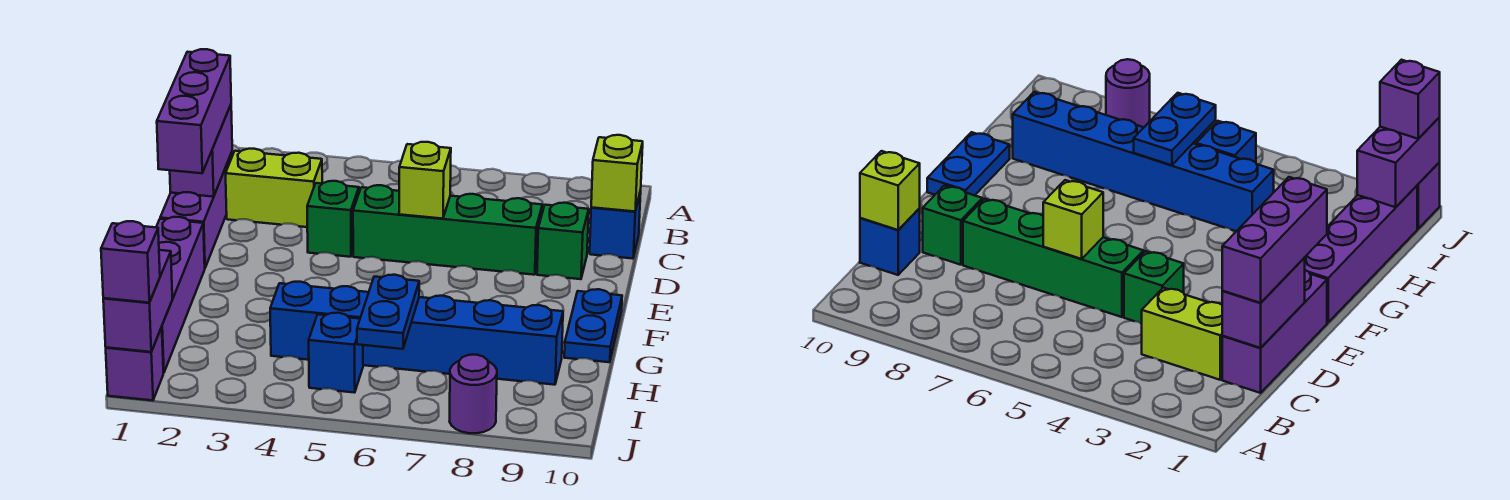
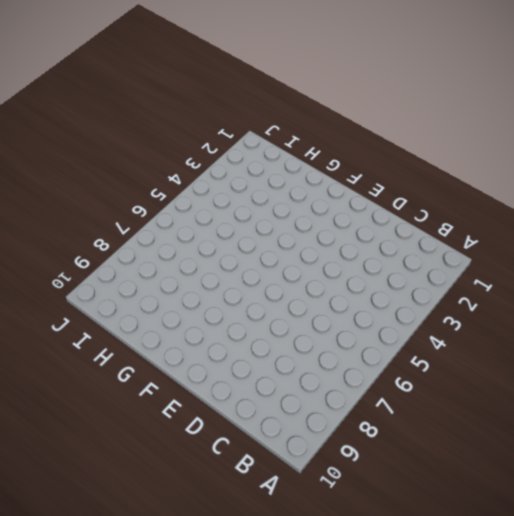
none -> purple 1x3 brick [160,152,233,268]
none -> lime 1x2 brick [226,149,322,227]
none -> blue 1x1 brick [590,190,641,259]

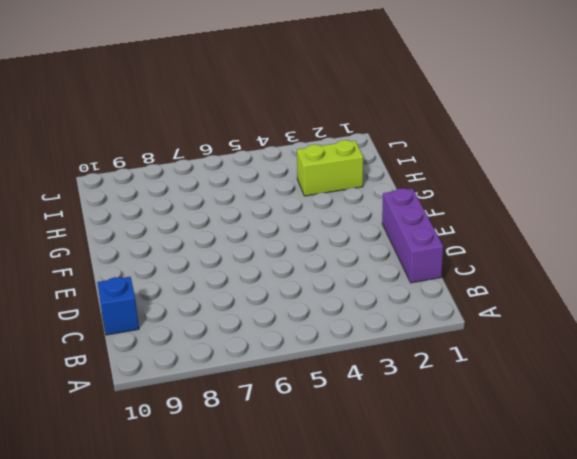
lime 1x2 brick [297,140,363,196] -> lime 1x2 brick moved to [226,149,322,227]
none -> green 1x1 brick [307,181,359,257]
none -> green 1x4 brick [353,185,542,275]
none -> green 1x1 brick [537,203,589,279]

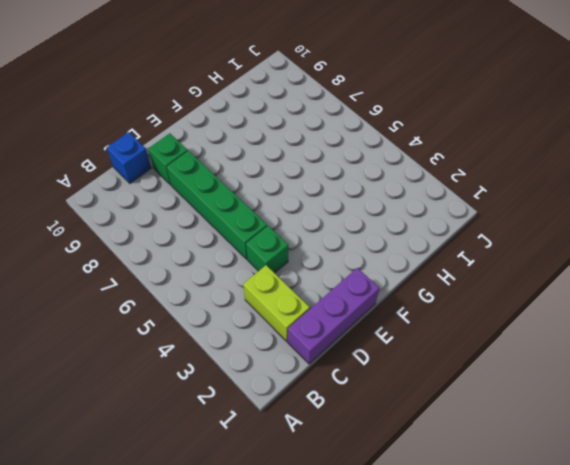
none -> purple 1x4 brick [156,217,205,373]
none -> blue 1x2 plate [564,289,622,362]
none -> blue 1x6 brick [270,282,563,385]

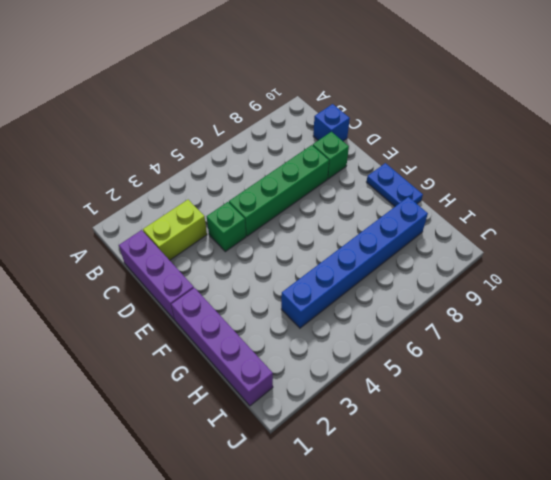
none -> blue 1x1 brick [309,313,363,393]
none -> purple 1x1 brick [106,328,163,400]
none -> purple 1x1 round brick [450,355,497,433]

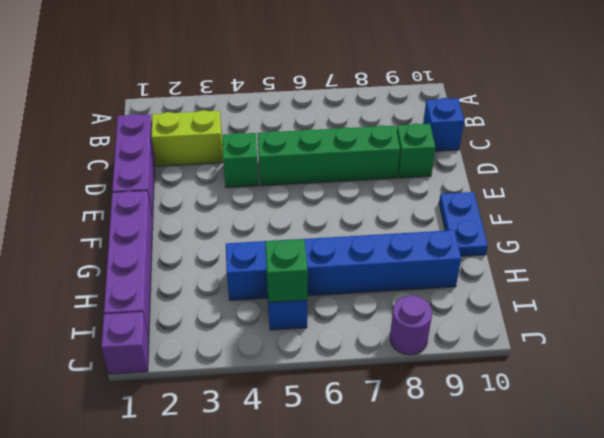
green 1x1 brick [265,239,308,302] -> none
none -> purple 1x2 brick [170,105,232,197]
none -> lime 1x1 brick [591,135,643,211]
none -> lime 1x1 brick [399,142,451,219]

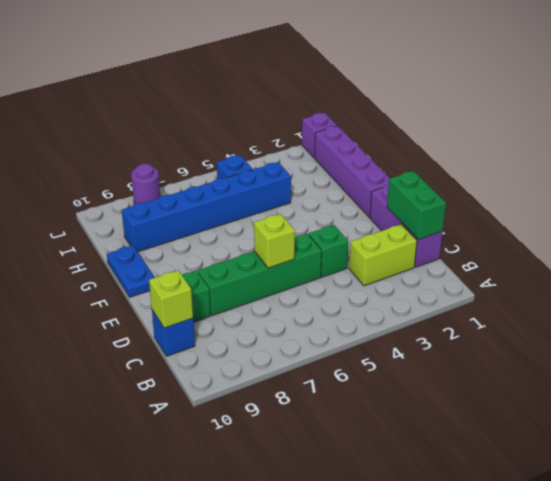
green 1x2 brick [387,171,446,240] -> purple 1x2 brick [170,105,232,197]
none -> blue 1x2 plate [357,275,419,349]
none -> purple 1x2 brick [103,250,172,352]
none -> purple 1x3 brick [157,49,231,173]

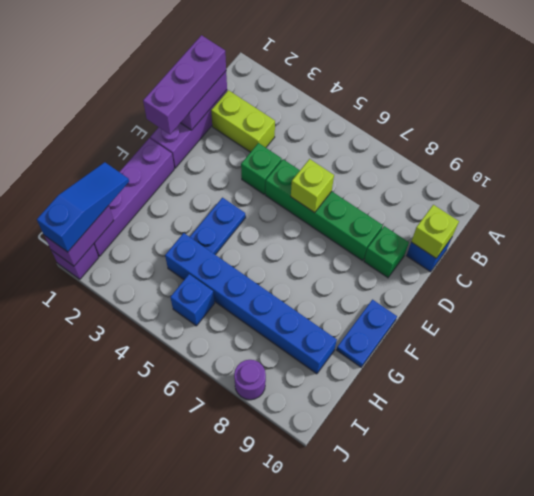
blue 1x2 plate [190,198,246,255] -> blue 1x2 plate moved to [357,275,419,349]
blue 1x3 slope [37,162,129,252] -> purple 1x1 brick [101,221,160,303]

